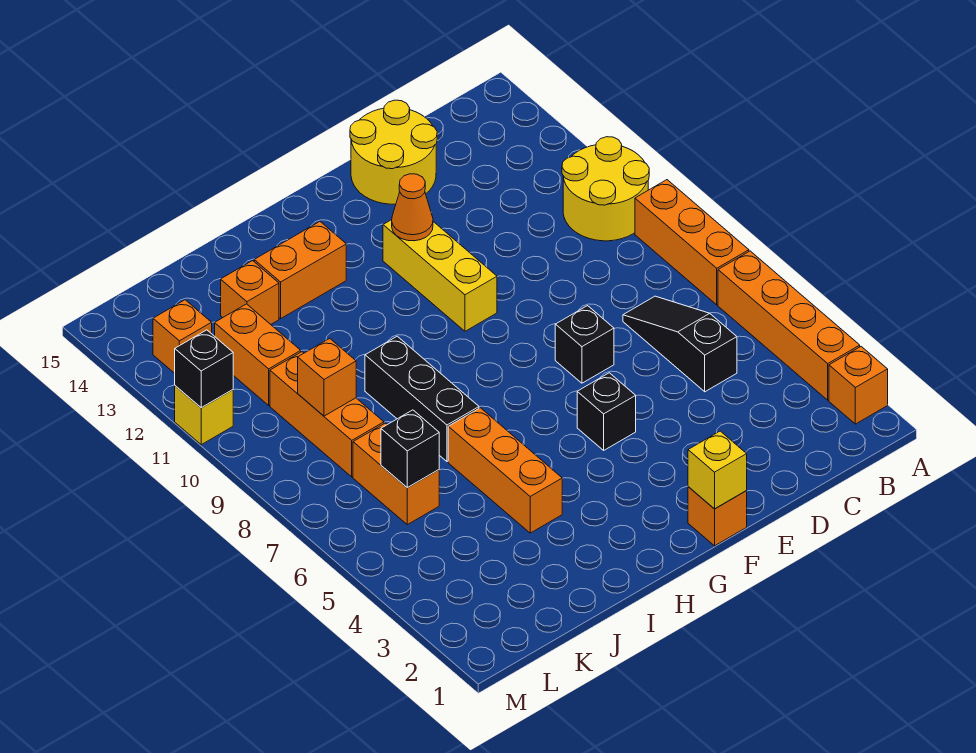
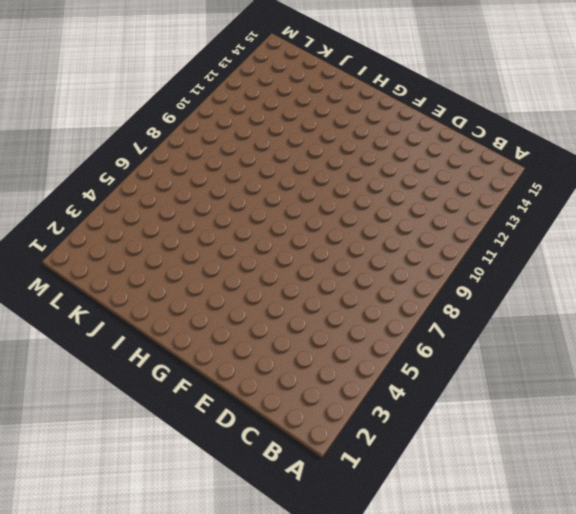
none -> orange 1x1 brick [829,347,888,424]
none -> orange 1x4 brick [718,251,860,400]
none -> orange 1x3 brick [635,180,749,305]

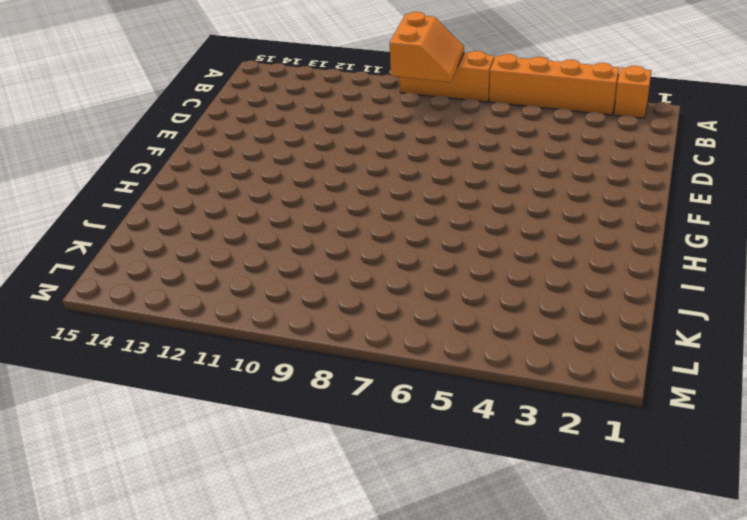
orange 2x2 slope [390,12,464,82] -> none
none -> yellow 2x2 round brick [562,137,649,241]
none -> black 1x3 slope [623,296,737,392]
none -> yellow 2x2 round brick [350,100,437,204]

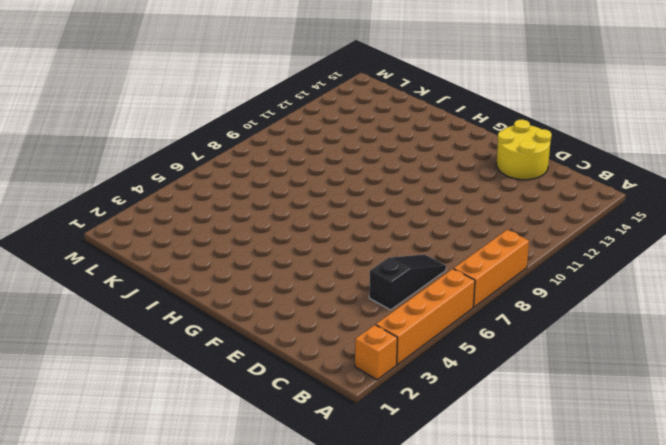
none -> yellow 2x2 round brick [562,137,649,241]
none -> black 1x1 brick [555,306,614,383]
none -> orange 1x1 brick [688,487,747,546]

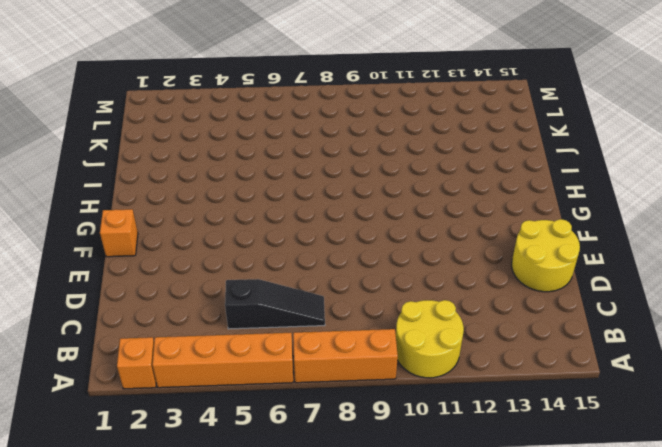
none -> black 1x1 brick [555,306,614,383]
none -> black 1x1 brick [577,373,636,450]
none -> yellow 1x3 brick [383,220,497,331]

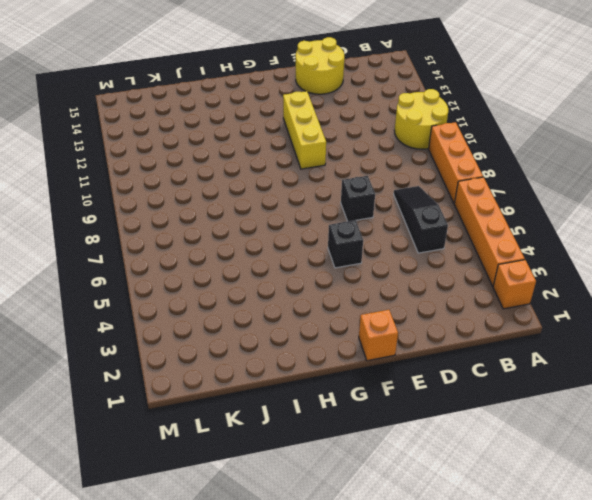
none -> orange 1x2 brick [254,222,346,318]
none -> orange 1x3 brick [448,408,562,533]
none -> black 1x3 brick [365,336,479,462]

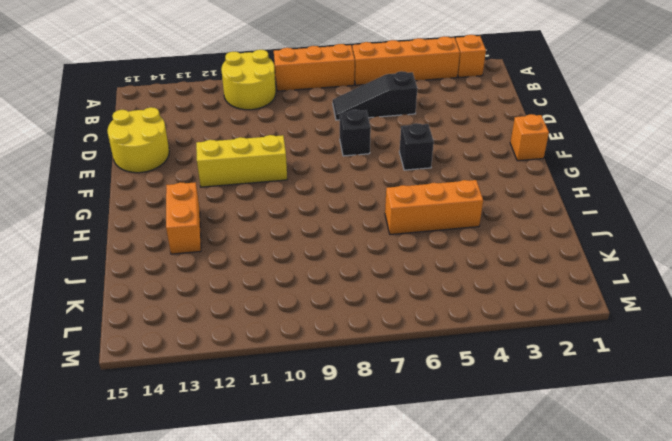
none -> black 1x3 brick [365,336,479,462]
none -> orange 1x1 brick [221,261,279,324]
none -> orange 1x2 brick [353,423,439,525]

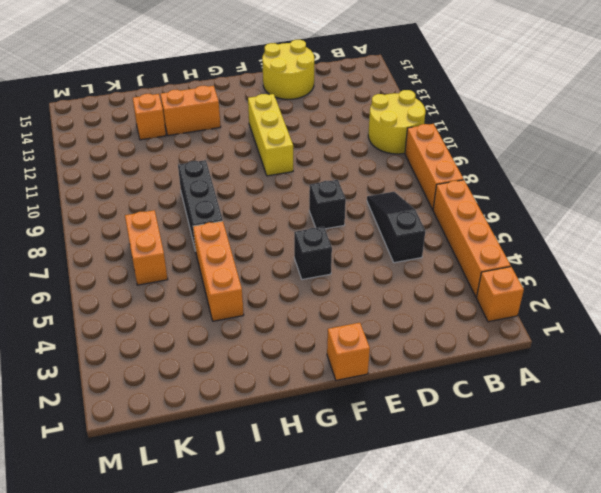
none -> orange 1x3 brick [270,352,384,477]
none -> orange 1x2 brick [215,304,301,405]
none -> orange 1x1 brick [153,300,212,373]

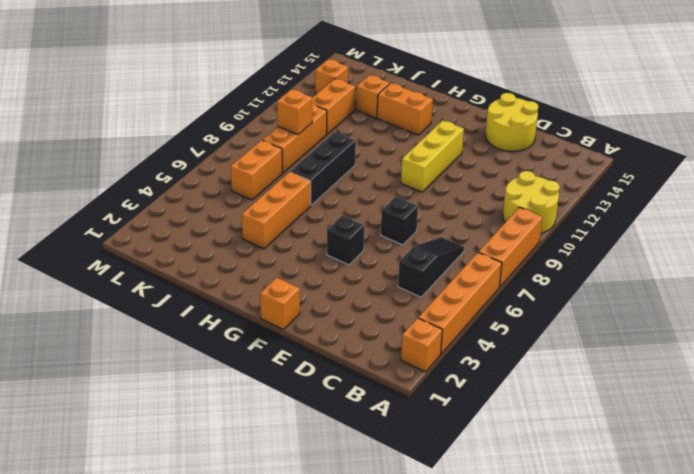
none -> yellow 1x1 brick [175,386,233,445]
none -> yellow 1x1 brick [688,431,747,509]
none -> orange 1x1 cone [392,174,433,241]

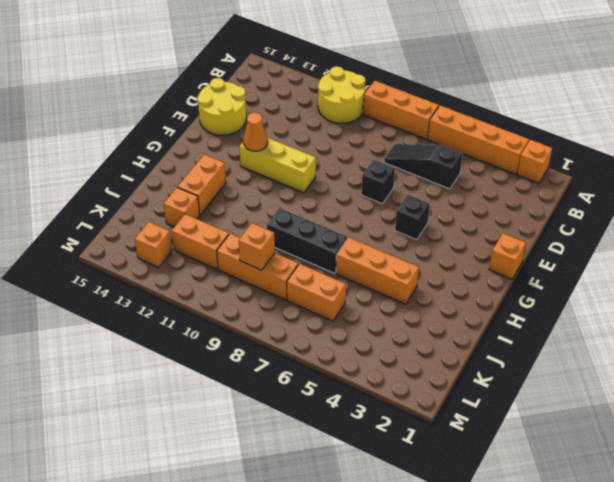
none -> yellow 1x1 brick [175,386,233,445]
none -> yellow 1x1 brick [688,431,747,509]
none -> black 1x1 brick [381,410,439,487]

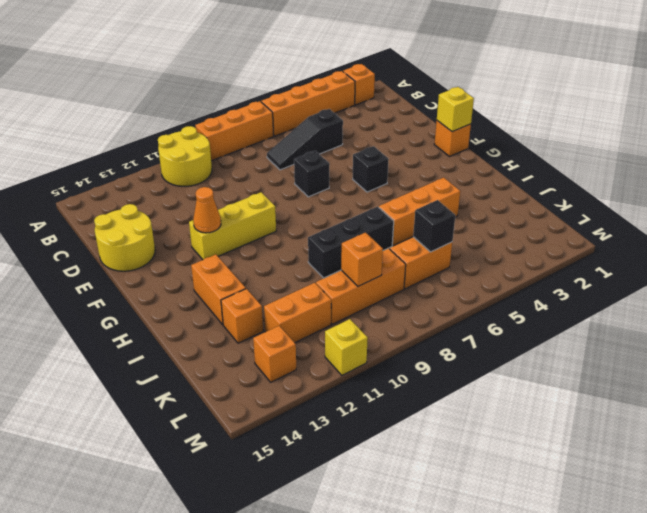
none -> black 1x1 brick [175,330,233,407]

